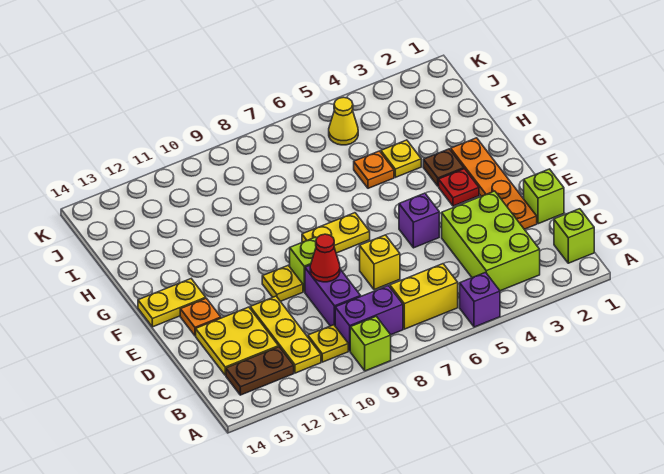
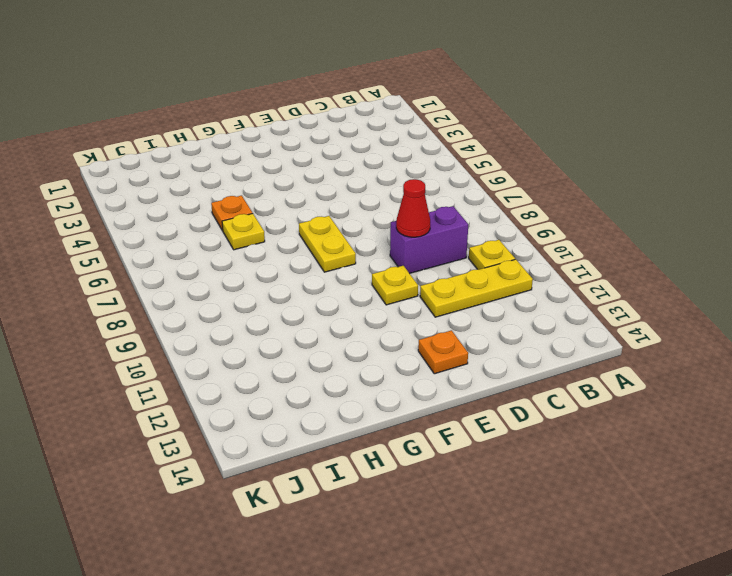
yellow 1x1 plate [222,214,265,250] -> yellow 1x1 plate moved to [381,140,421,177]
none -> purple 1x1 brick [460,272,500,327]
none -> lime 1x1 brick [350,316,391,371]
none -> lime 1x1 brick [554,209,594,263]

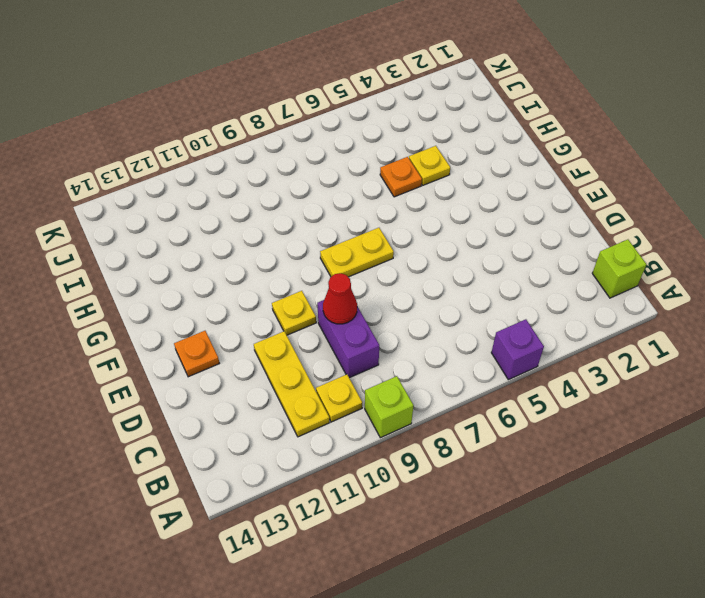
none -> lime 2x3 brick [442,191,540,291]
none -> yellow 1x2 brick [390,264,458,329]
none -> purple 1x2 brick [335,286,403,351]

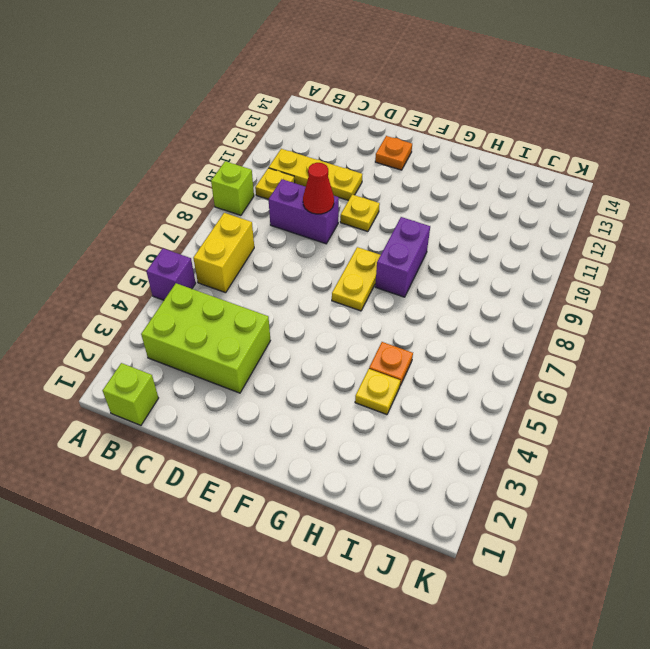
purple 1x2 brick [375,217,430,297] -> purple 1x2 brick moved to [335,286,403,351]
none -> brown 1x2 plate [226,347,294,395]
none -> yellow 2x2 plate [196,307,279,375]
none -> lime 1x1 brick [524,169,564,224]

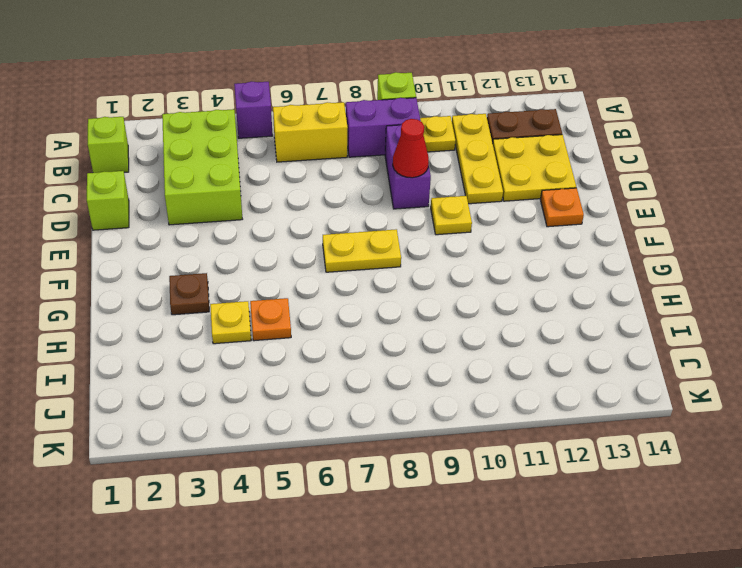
none -> orange 1x4 plate [451,138,537,229]
none -> yellow 1x1 brick [360,235,400,290]
none -> purple 1x1 brick [399,193,439,248]

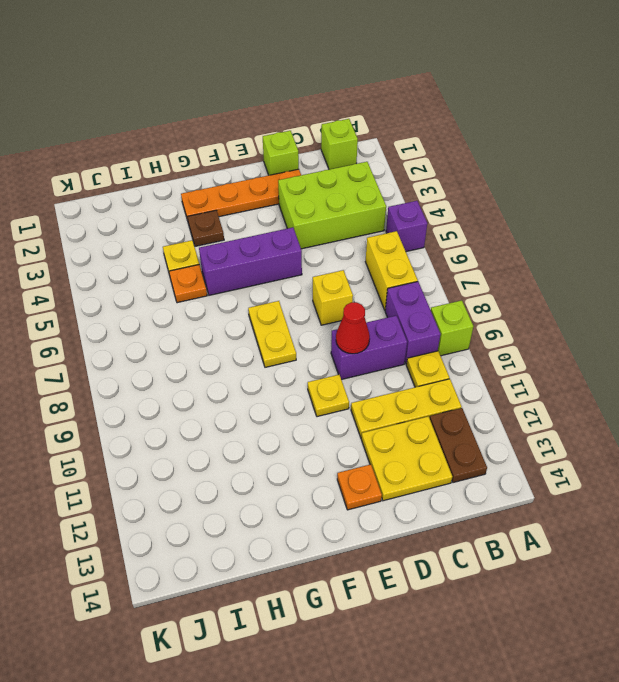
purple 1x3 brick [199,227,302,295] -> purple 1x1 brick [399,193,439,248]
none -> lime 1x1 brick [290,237,317,292]
none -> red 1x1 plate [439,169,479,206]
none -> yellow 1x2 plate [138,279,206,327]

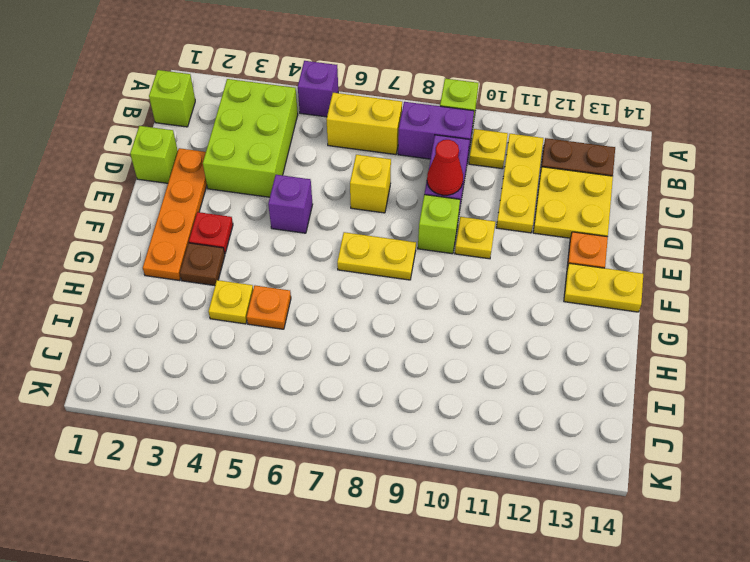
none -> yellow 1x1 cone [329,97,358,145]

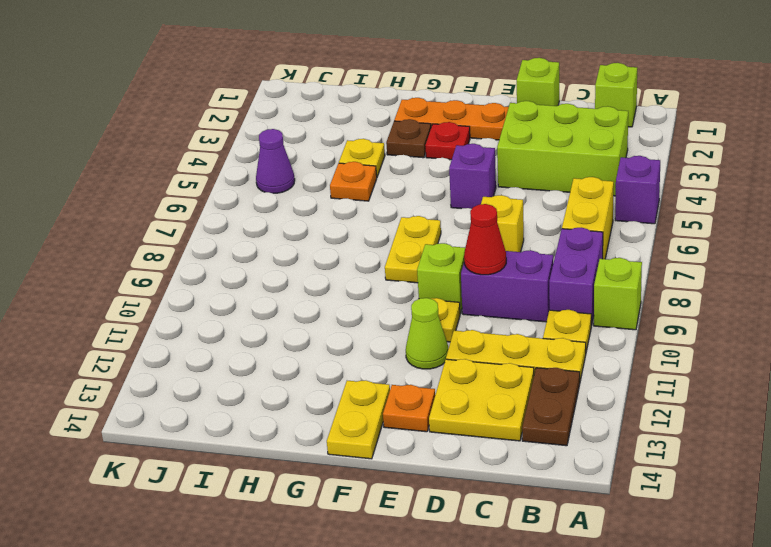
lime 1x1 cone [406,298,448,369] -> none
purple 1x1 cone [256,129,295,193] -> yellow 1x1 cone [329,97,358,145]

